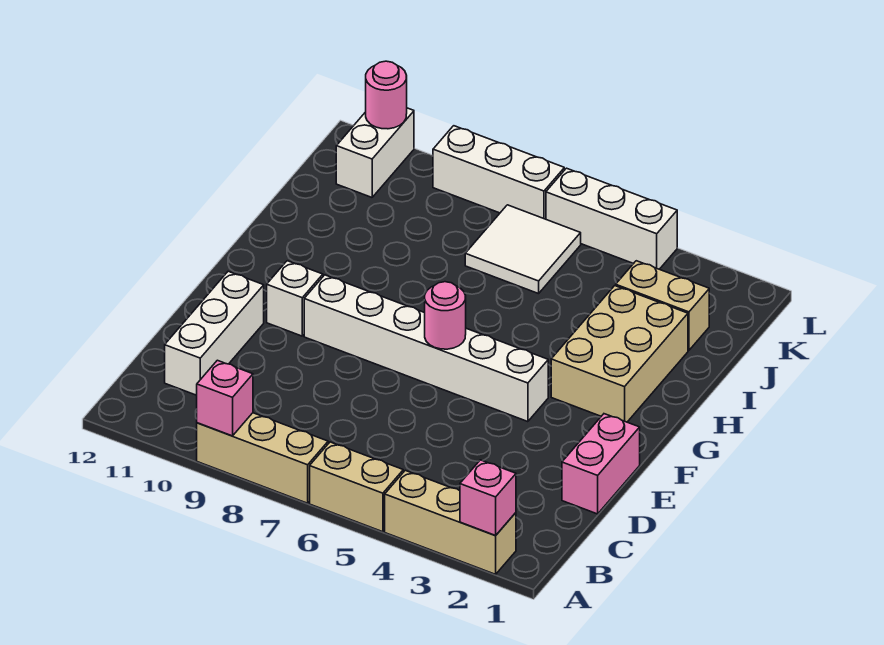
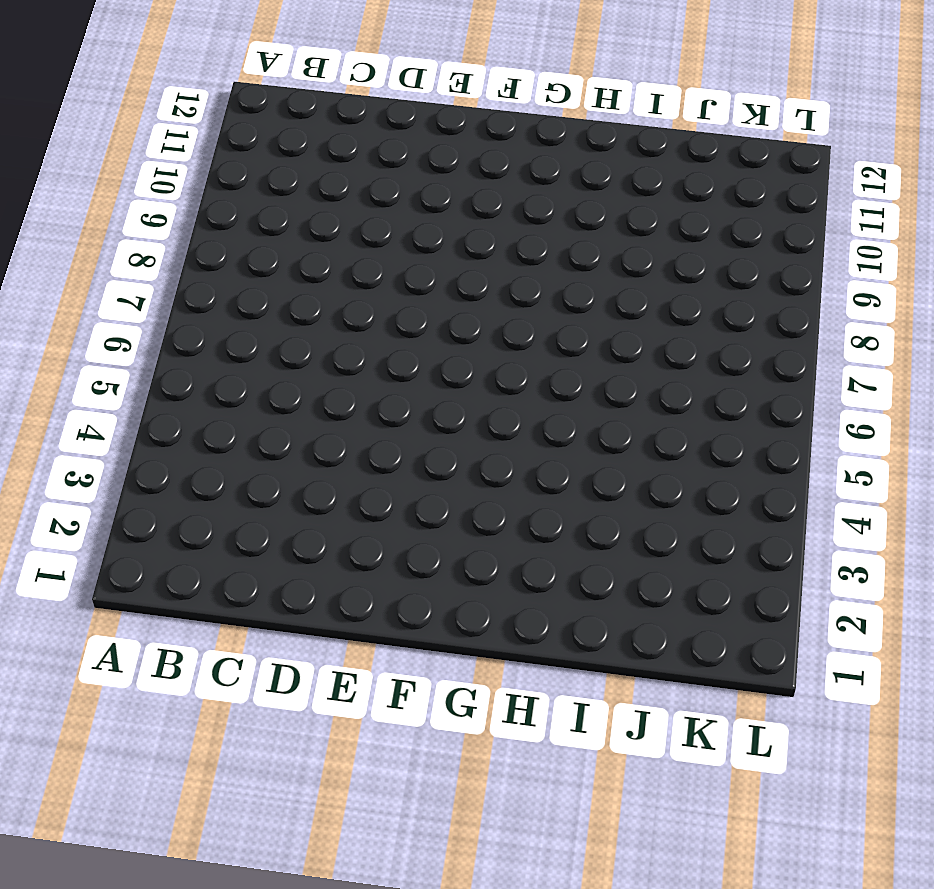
none -> tan 1x3 brick [385,470,516,574]
none -> tan 1x2 brick [310,442,403,532]
none -> tan 1x3 brick [197,413,328,503]

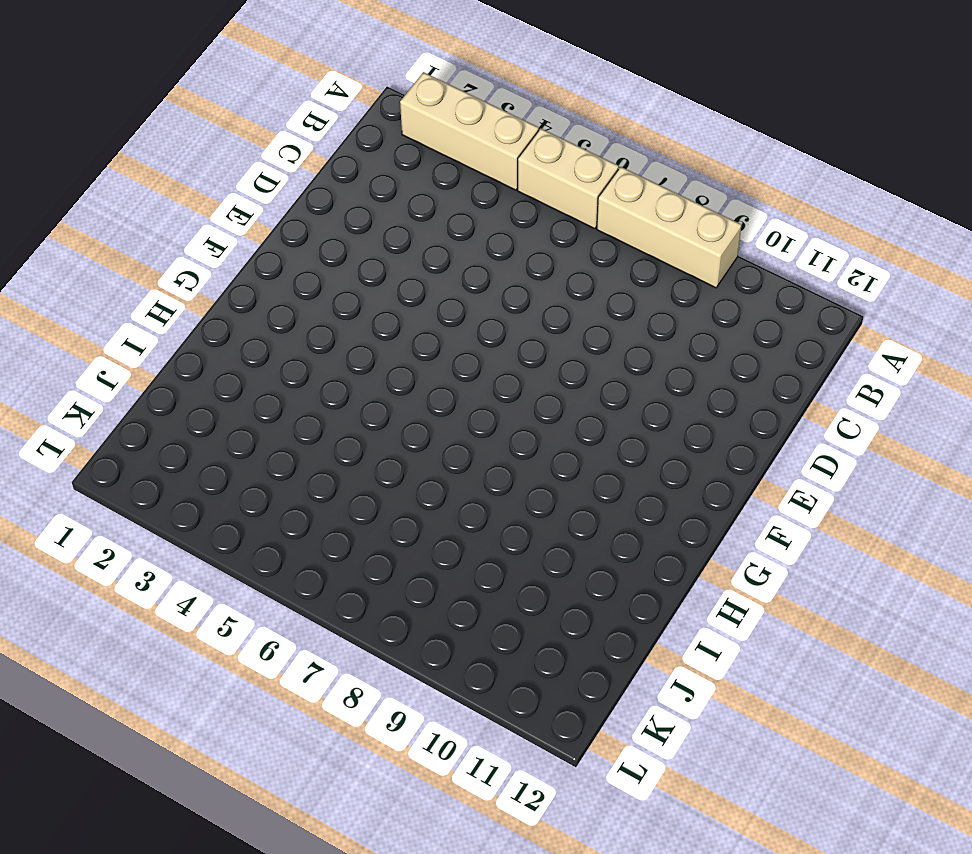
none -> white 1x3 brick [165,271,264,395]
none -> pink 1x2 brick [562,414,640,514]
none -> white 1x6 brick [304,275,548,422]

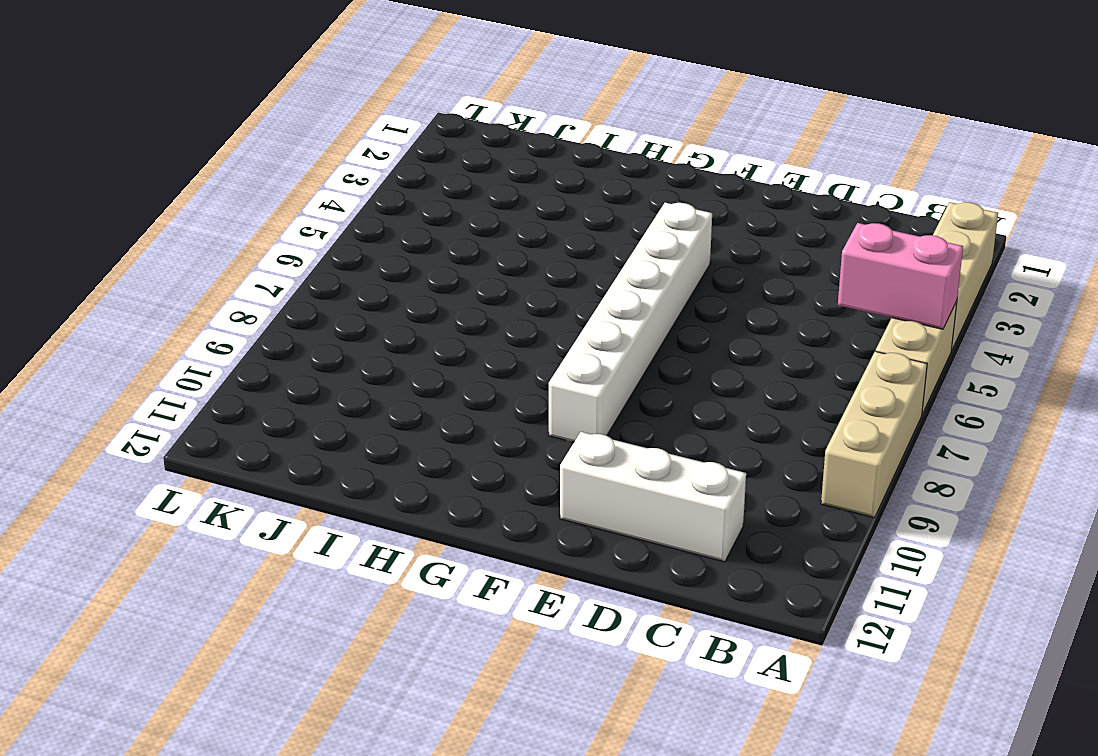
pink 1x2 brick [838,223,963,329] -> pink 1x2 brick moved to [562,414,640,514]
none -> white 1x1 brick [267,261,323,336]
none -> tan 2x3 brick [551,286,688,422]
none -> tan 1x2 brick [616,261,709,350]

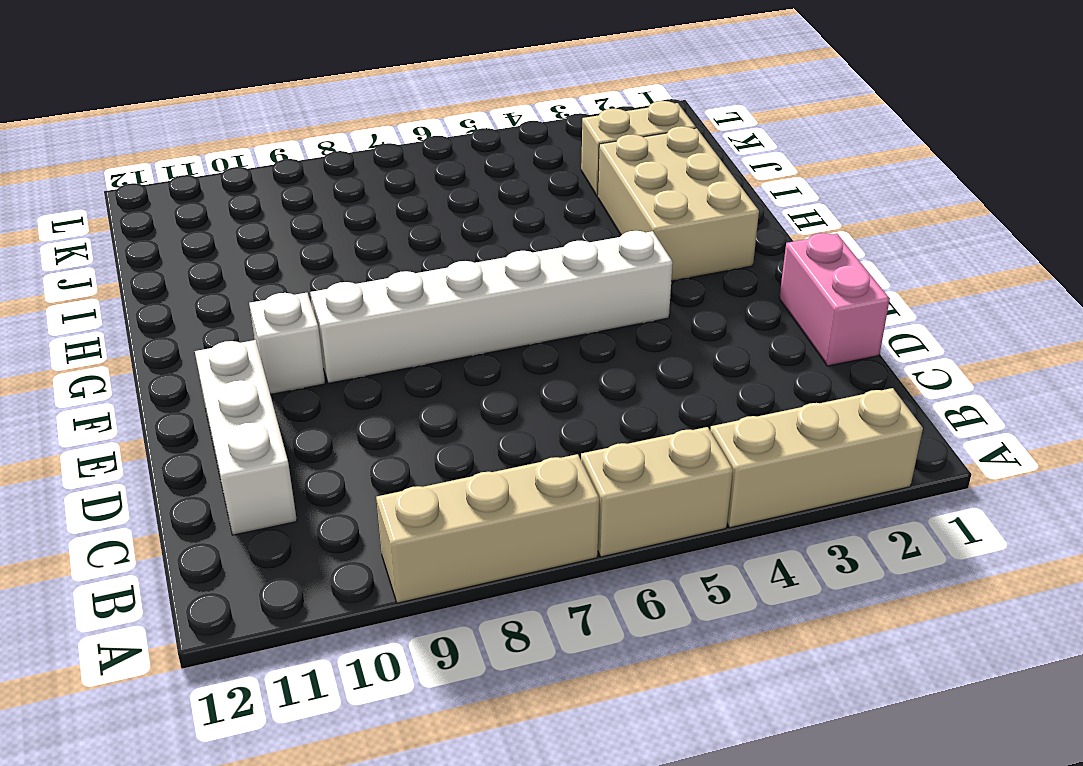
none -> white 2x2 tile [465,205,581,294]
none -> white 1x2 brick [336,108,414,197]
none -> white 1x3 brick [546,168,677,269]

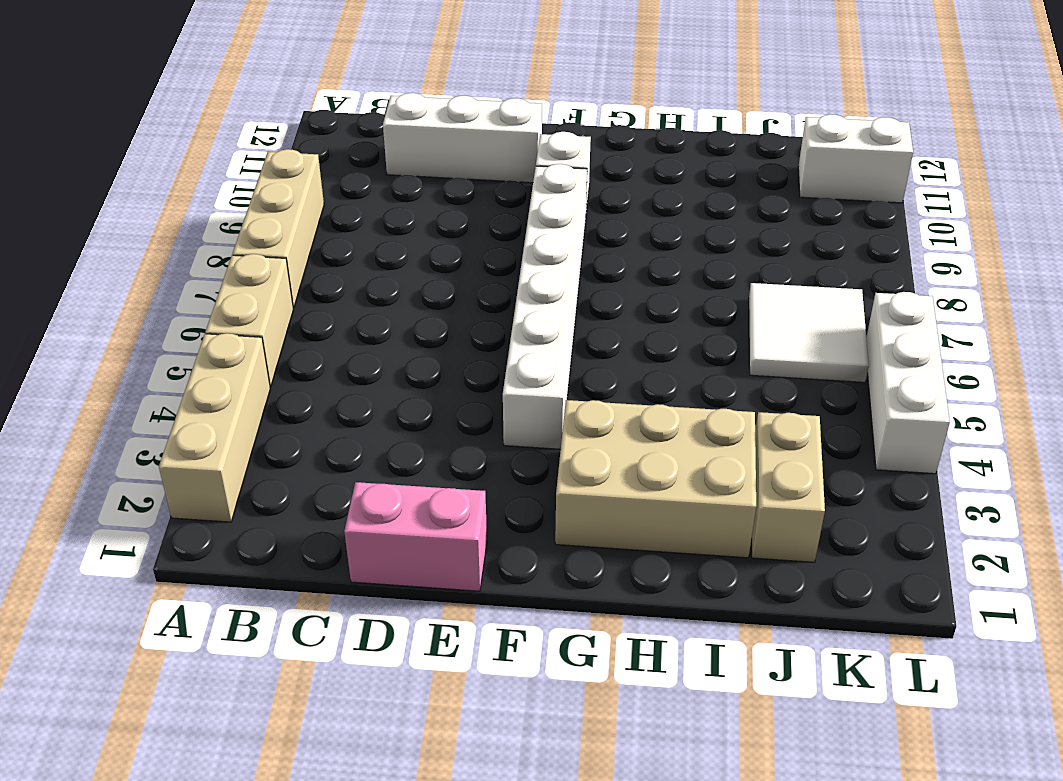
none -> white 1x3 brick [433,126,564,219]
none -> pink 1x1 brick [460,460,516,535]
none -> pink 1x1 brick [197,360,253,436]

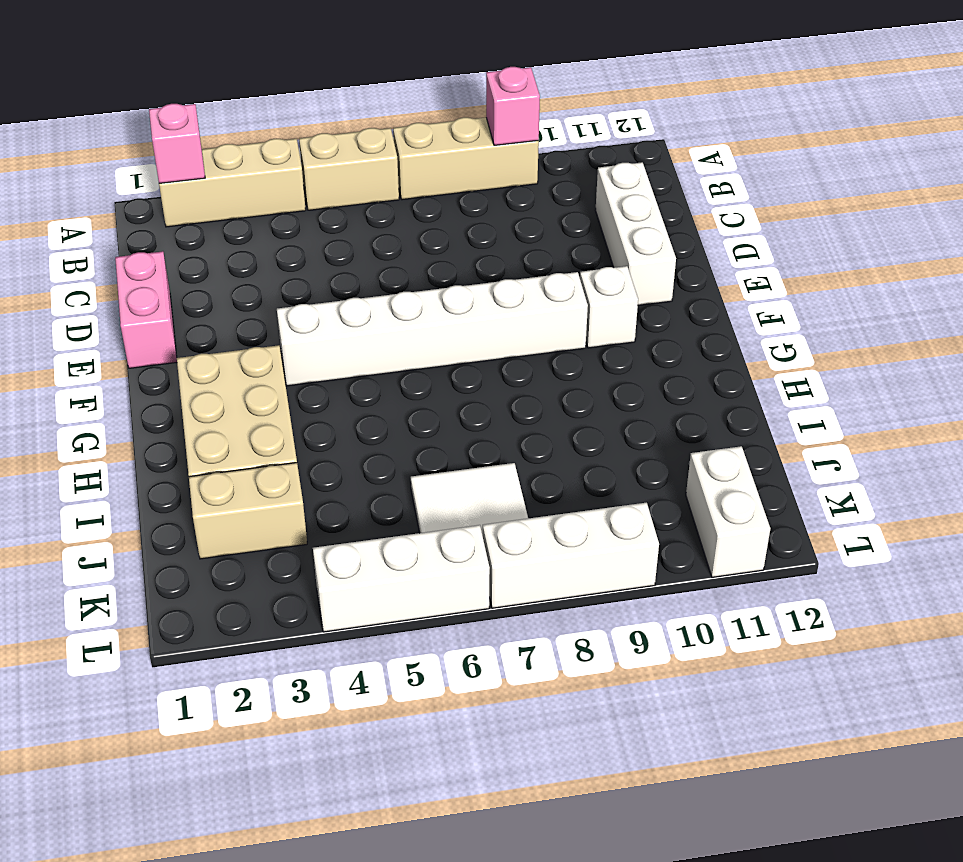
none -> pink 1x1 round brick [425,282,466,349]
none -> pink 1x1 round brick [366,61,407,129]

